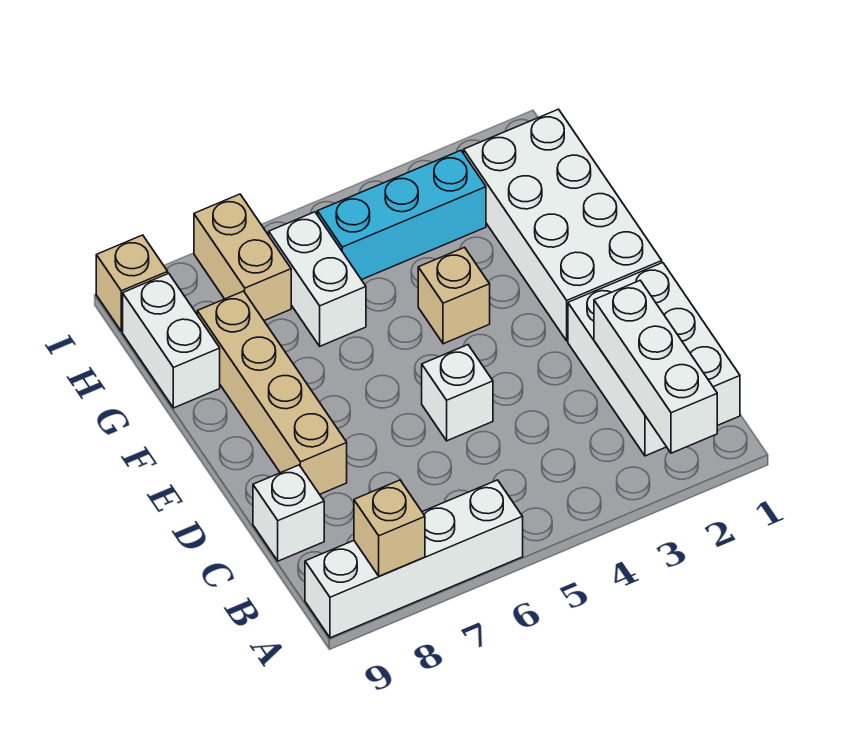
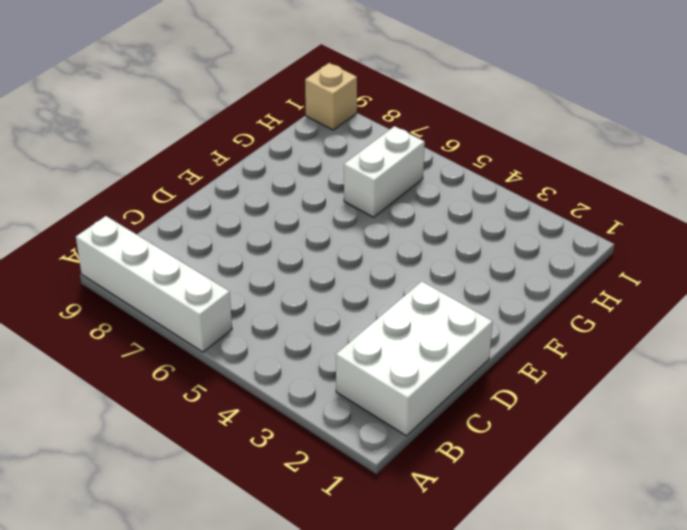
none -> white 1x1 brick [253,465,324,561]
none -> white 1x1 brick [422,345,493,441]
none -> tan 1x4 brick [197,291,347,494]

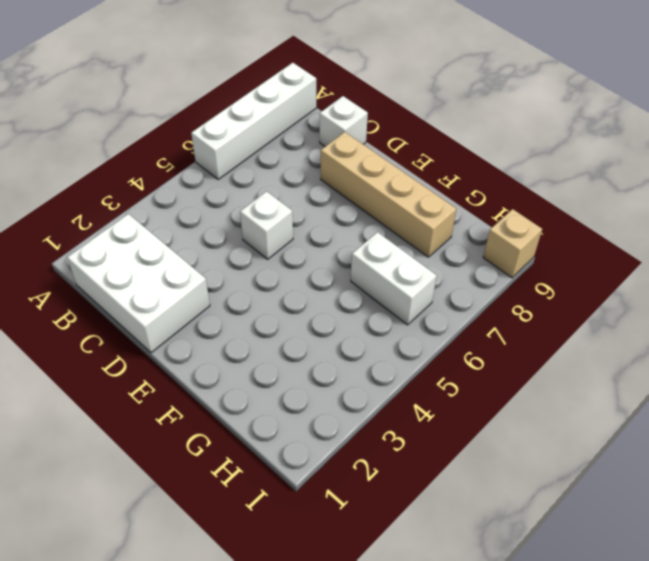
none -> white 2x4 brick [464,109,662,341]
none -> tan 1x1 brick [418,248,490,344]
none -> white 1x2 brick [123,273,220,408]

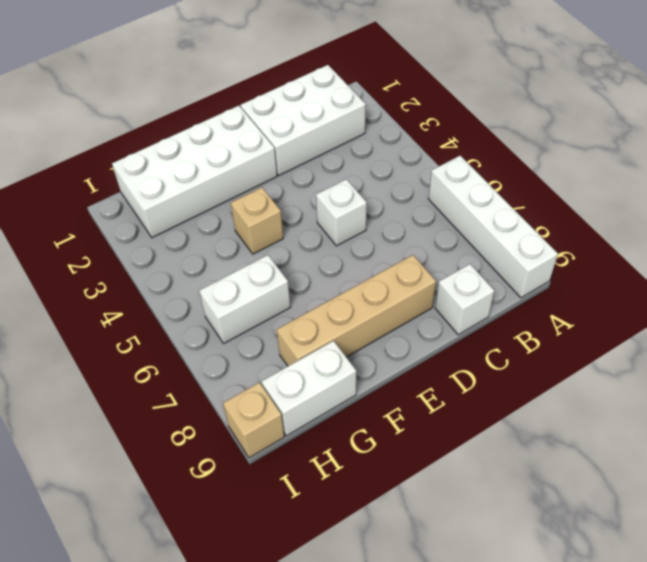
none -> cyan 1x3 brick [317,151,486,280]
none -> tan 1x2 brick [194,194,291,321]
none -> white 1x3 brick [594,281,717,453]

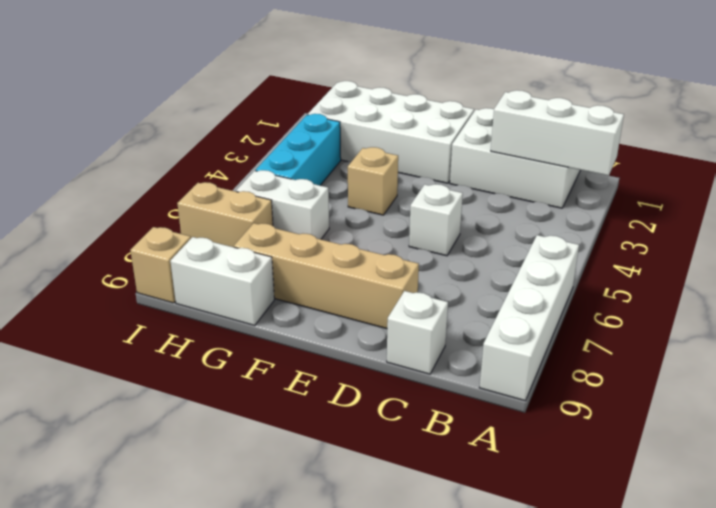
none -> tan 1x1 brick [354,480,425,576]

